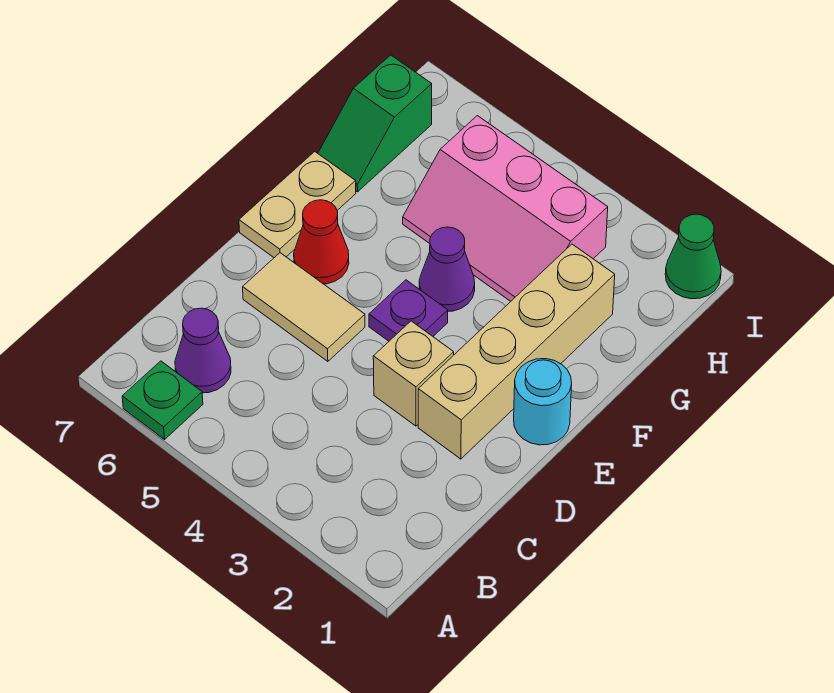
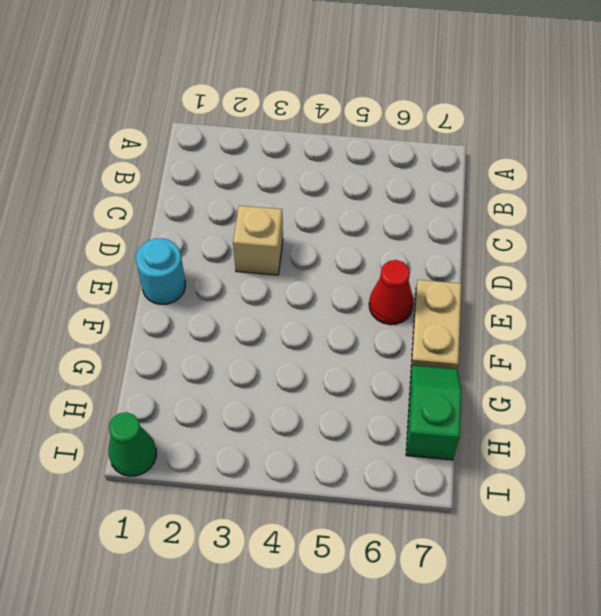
none -> green 1x1 plate [122,361,203,439]
none -> purple 1x1 cone [175,308,231,393]
none -> tan 1x4 brick [418,244,615,459]

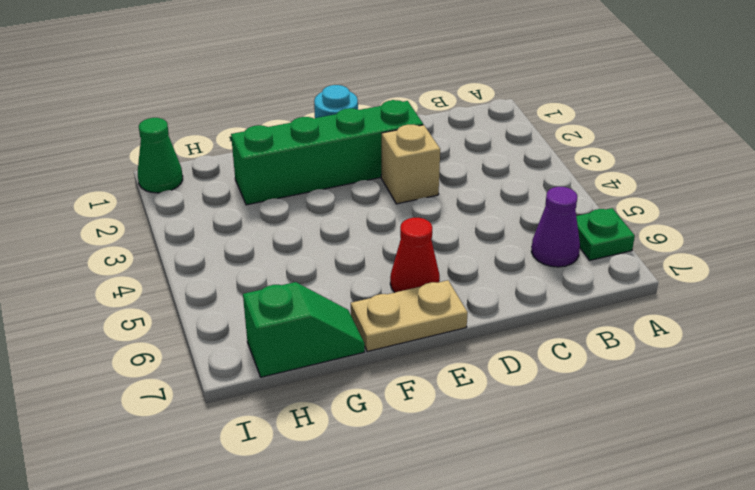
green 1x4 brick [231,100,423,205] -> tan 1x4 brick [418,244,615,459]
none -> tan 1x2 tile [243,253,365,361]
none -> purple 1x1 plate [369,280,448,341]
none -> purple 1x1 cone [419,227,475,311]

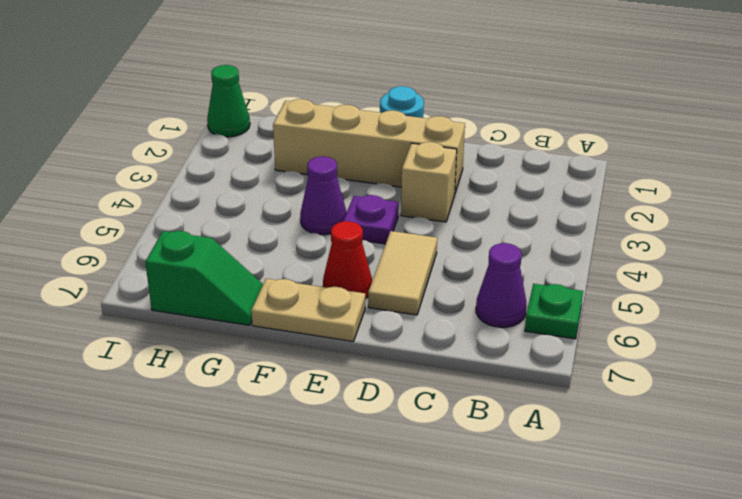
none -> pink 2x3 slope [403,116,608,301]

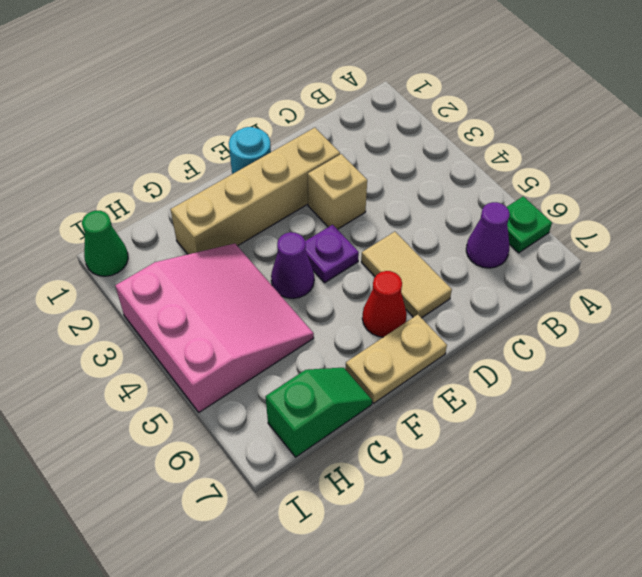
pink 3x3 slope [115,244,314,412] -> pink 2x3 slope [403,116,608,301]

